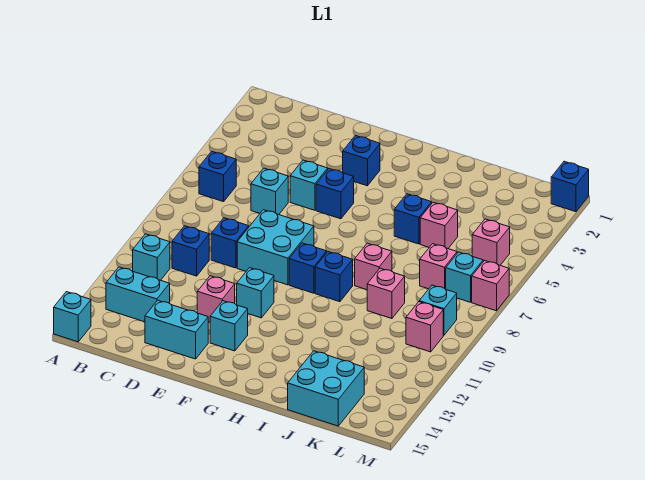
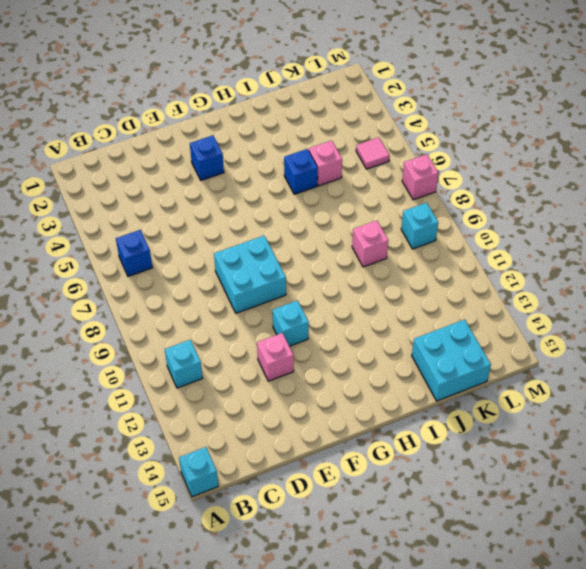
pink 1x1 tile [356,137,390,169] -> pink 1x1 brick [472,219,510,265]
none -> cyan 1x2 brick [106,267,170,322]
none -> blue 1x1 brick [172,226,209,276]
none -> cyan 1x1 brick [251,168,288,215]

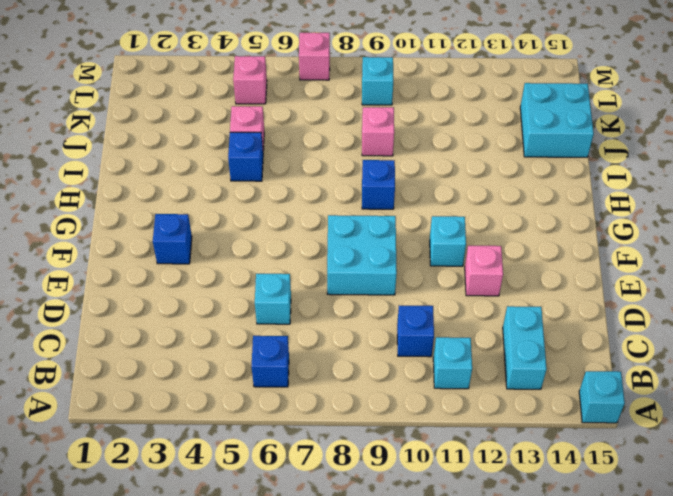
none -> blue 1x1 brick [211,218,249,268]
none -> cyan 1x2 brick [145,300,208,359]
none -> cyan 1x1 brick [290,160,328,210]

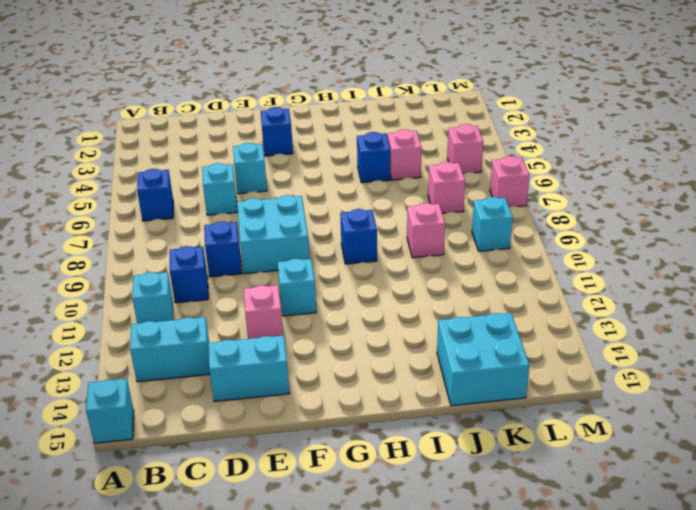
none -> blue 1x1 brick [316,169,354,219]
none -> cyan 1x1 brick [210,301,248,351]
none -> blue 1x1 brick [289,243,327,293]

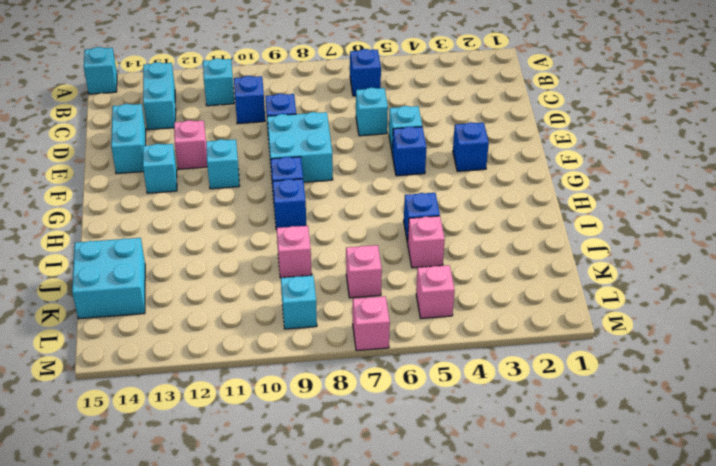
none -> pink 1x1 brick [355,243,392,290]
none -> cyan 1x1 brick [446,252,483,302]
none -> pink 1x1 brick [406,302,443,352]

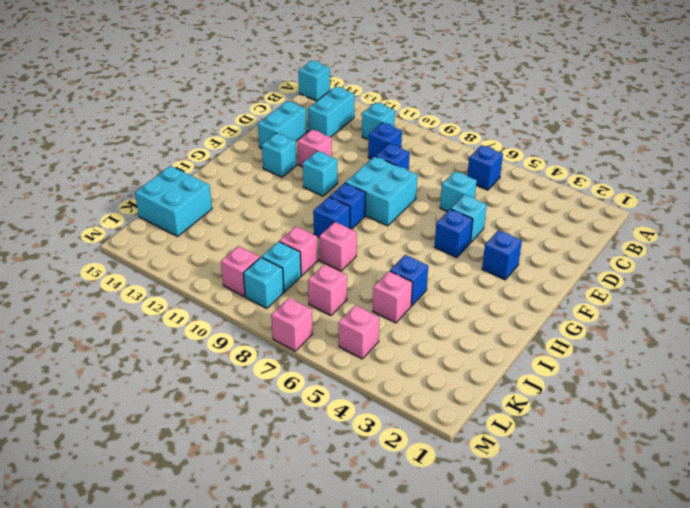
cyan 1x1 brick [262,241,301,292] -> cyan 1x1 brick moved to [446,252,483,302]
none -> blue 1x1 brick [551,161,589,212]

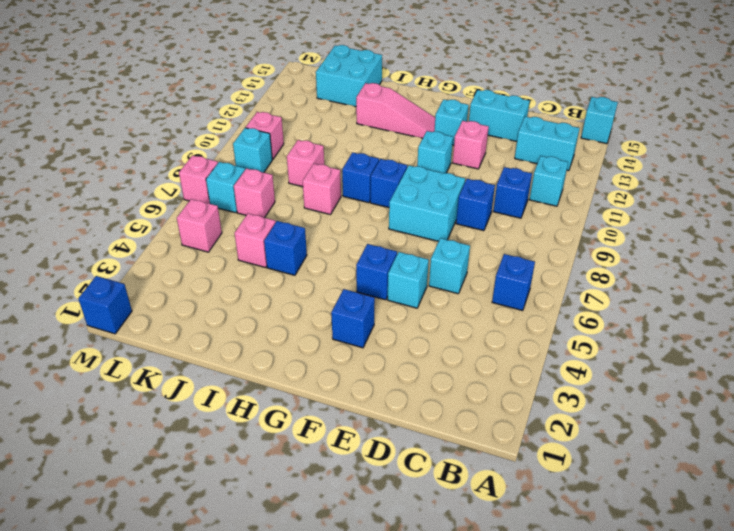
pink 1x3 slope [356,83,435,138] -> none

